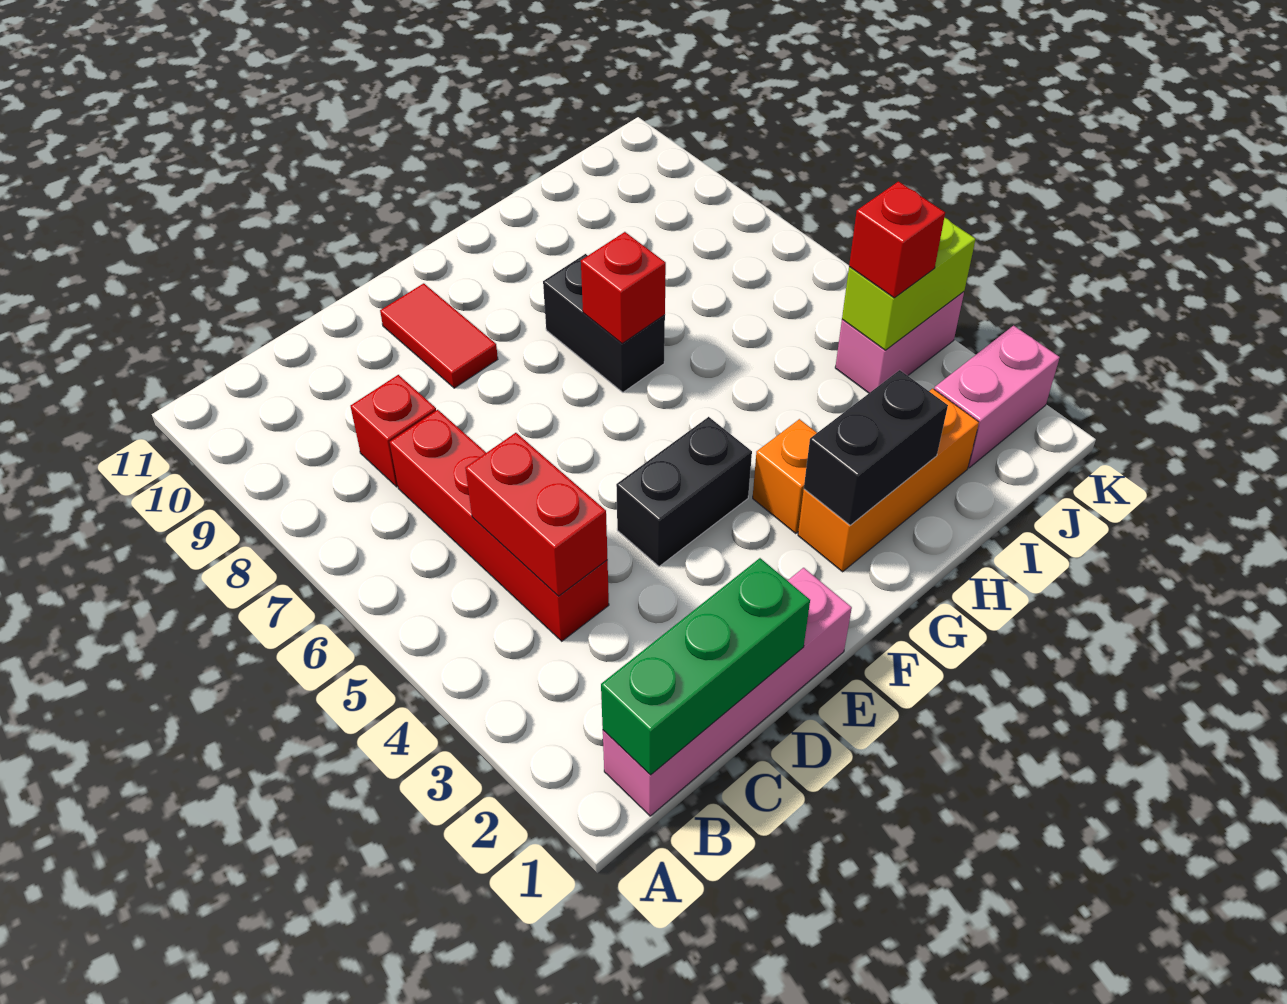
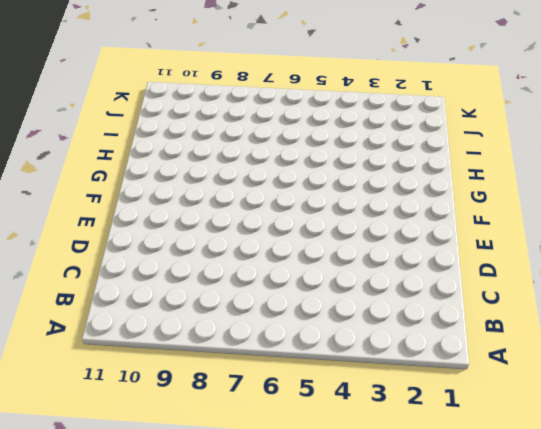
none -> pink 1x4 brick [603,568,852,816]
none -> red 1x4 brick [390,410,609,641]
none -> red 1x1 brick [351,375,436,487]

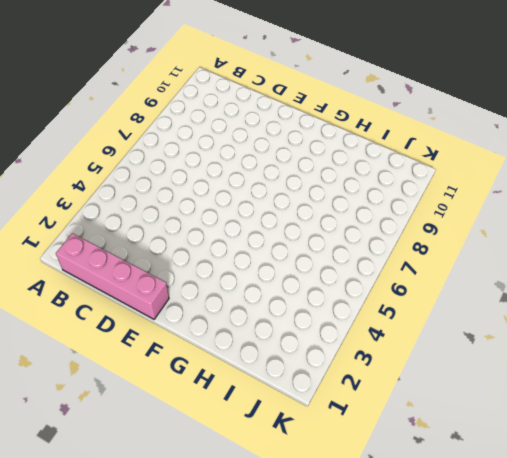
none -> red 1x4 brick [390,410,609,641]
none -> red 1x1 brick [351,375,436,487]
none -> black 1x2 brick [616,417,752,566]

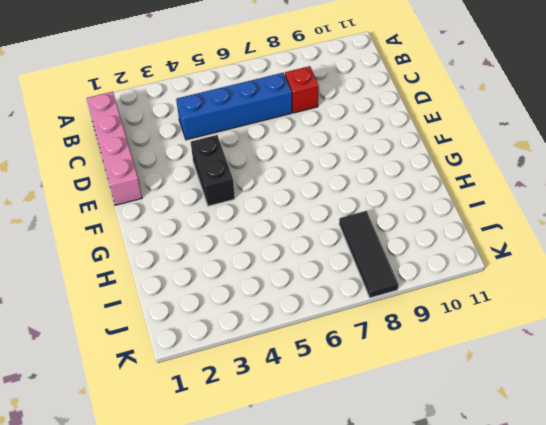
blue 1x4 brick [176,73,292,140] -> red 1x4 brick [390,410,609,641]
black 1x3 tile [339,211,399,298] -> none
none -> red 1x2 tile [380,283,498,388]
none -> orange 1x3 brick [798,389,979,572]
none -> orange 1x1 brick [753,419,817,533]

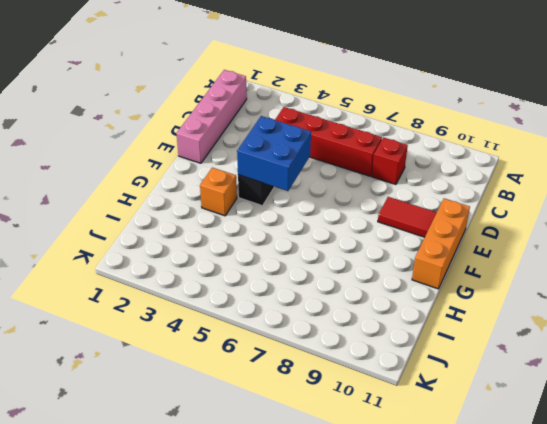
blue 2x2 brick [237,116,311,191] -> none
orange 1x3 brick [412,198,470,289] -> orange 1x3 brick moved to [798,389,979,572]
none -> black 1x2 brick [543,254,665,392]
none -> pink 1x2 brick [934,326,1060,468]
none -> pink 1x2 brick [835,292,964,393]

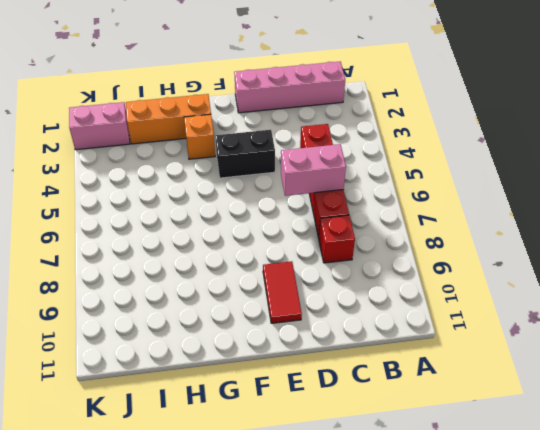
pink 1x2 brick [281,144,346,196] -> pink 1x2 brick moved to [835,292,964,393]
none -> black 1x2 brick [543,254,665,392]
none -> green 1x3 brick [601,558,810,775]
none -> red 1x2 brick [465,433,608,596]

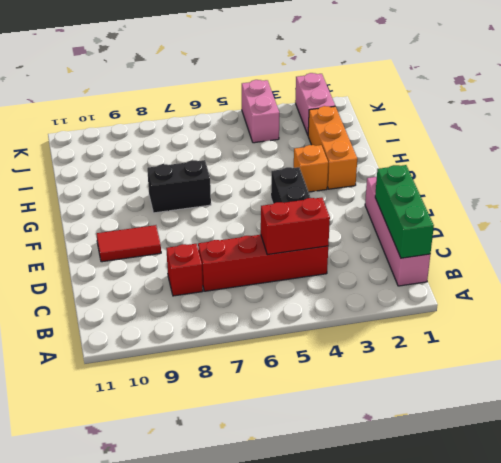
none -> black 1x2 brick [804,370,948,525]
none -> red 1x1 brick [581,232,666,344]
none -> lime 1x2 brick [842,218,975,350]

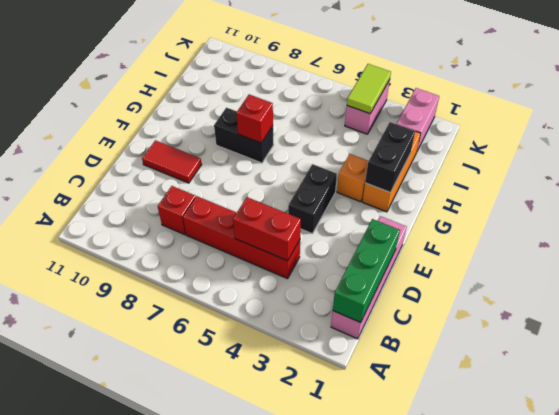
lime 1x2 tile [347,64,391,114] -> lime 1x2 brick [842,218,975,350]
none -> red 1x1 brick [849,182,945,298]

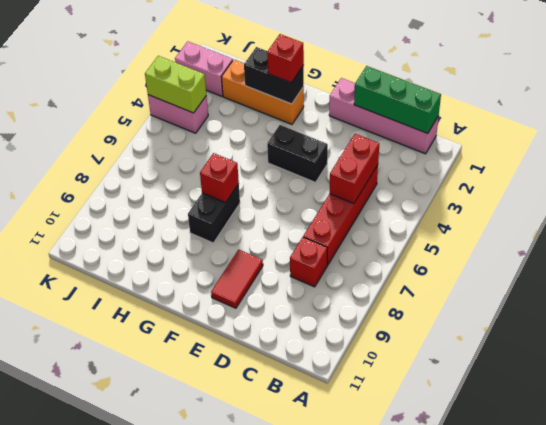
red 1x1 brick [267,34,304,83] -> red 1x1 brick moved to [849,182,945,298]
none -> orange 1x1 brick [753,419,817,533]

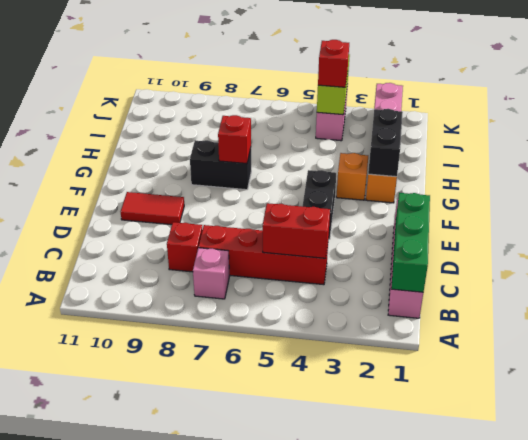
pink 1x1 brick [193,248,230,299] -> none

